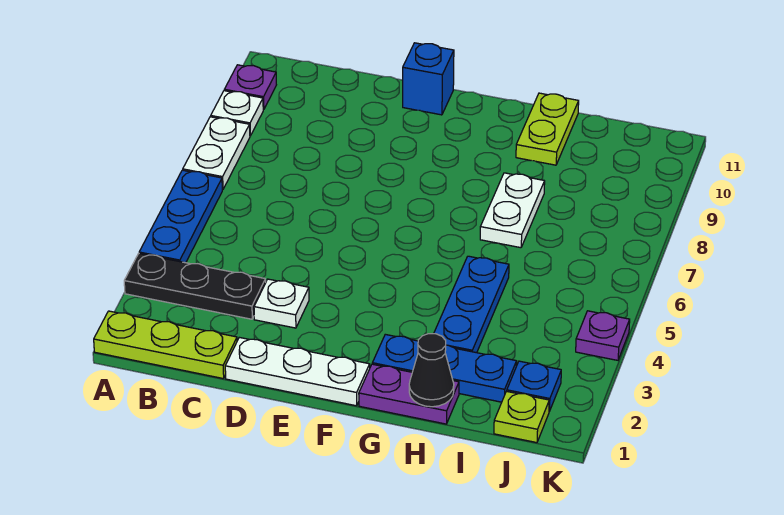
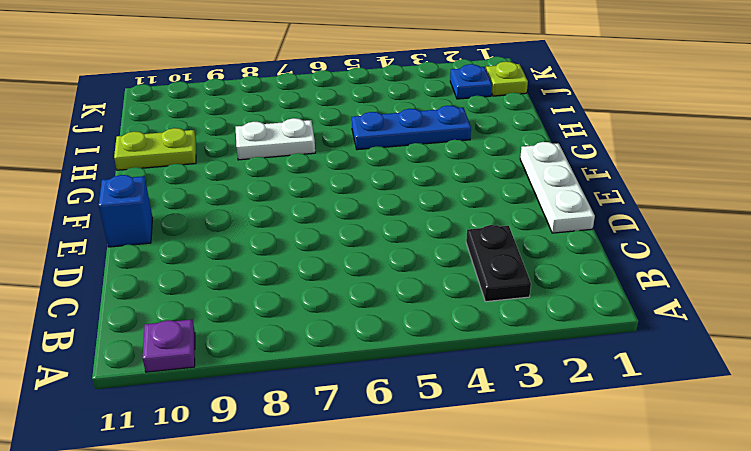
black 1x2 plate [466,225,531,302] -> black 1x3 plate [124,254,266,319]
none -> lime 1x3 plate [94,311,237,379]
none -> blue 1x3 plate [139,170,222,263]
none -> white 1x2 plate [183,117,250,190]

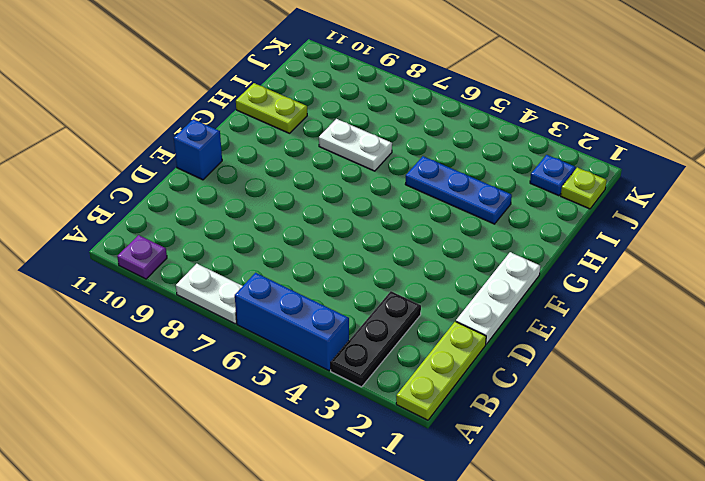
blue 1x3 brick [235,273,349,371] -> blue 1x3 plate [139,170,222,263]
none -> white 1x1 plate [211,91,263,136]
none -> white 1x1 plate [254,279,309,328]
none -> purple 1x2 plate [359,364,459,424]

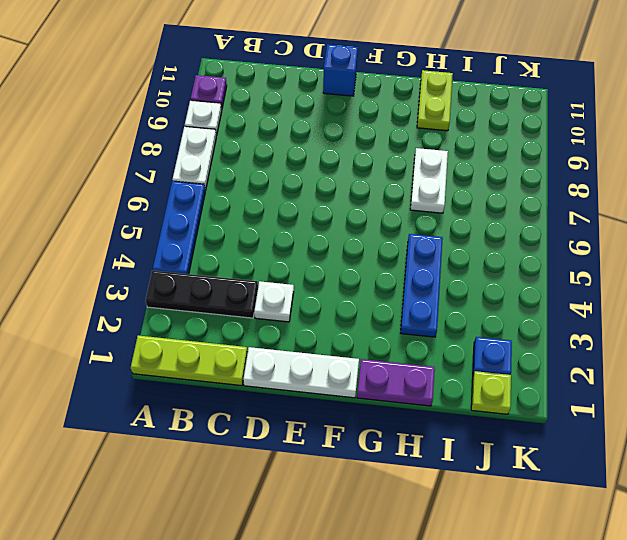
none -> blue 1x3 plate [372,334,517,402]
none -> purple 1x1 plate [576,311,630,360]
none -> black 1x1 cone [409,334,454,407]

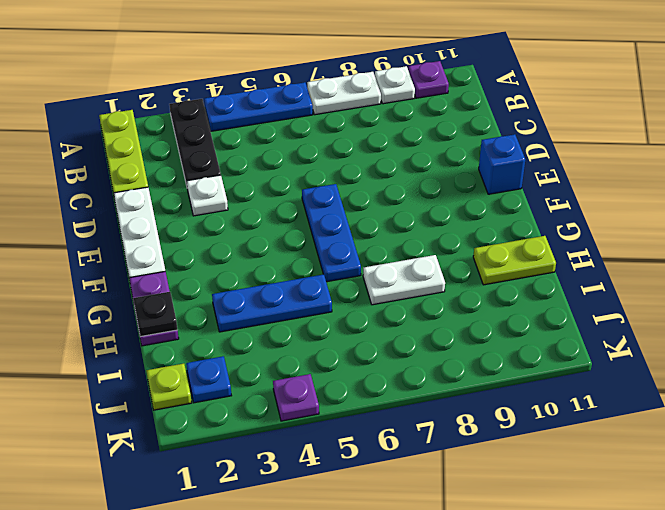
blue 1x3 plate [302,184,361,282] -> blue 1x3 plate moved to [372,334,517,402]
black 1x1 plate [133,292,177,337] -> black 1x1 cone [409,334,454,407]

